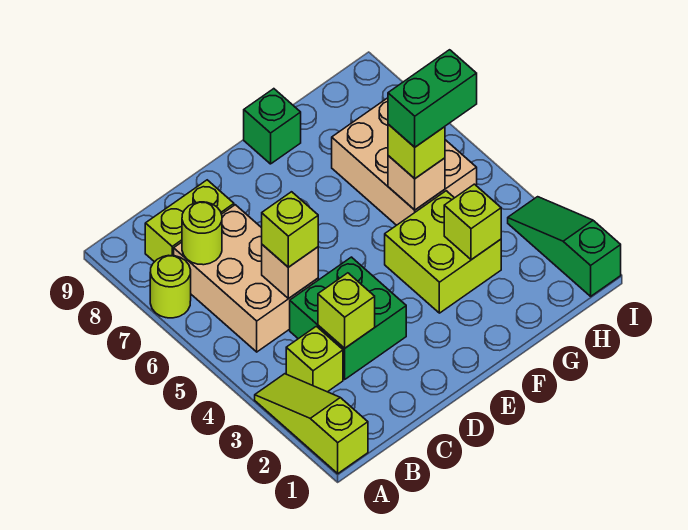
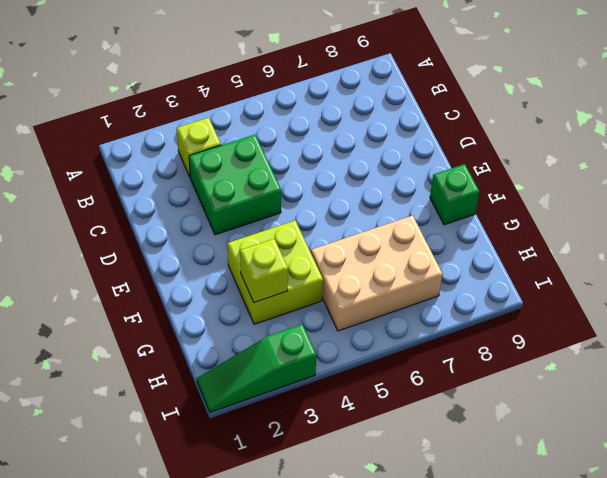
green 1x3 slope [197,324,316,412] -> green 1x3 slope turned to [508,197,621,296]
none -> lime 1x3 slope [255,374,368,473]
none -> lime 1x1 round brick [150,255,191,318]
none -> tan 2x3 brick [174,205,318,352]

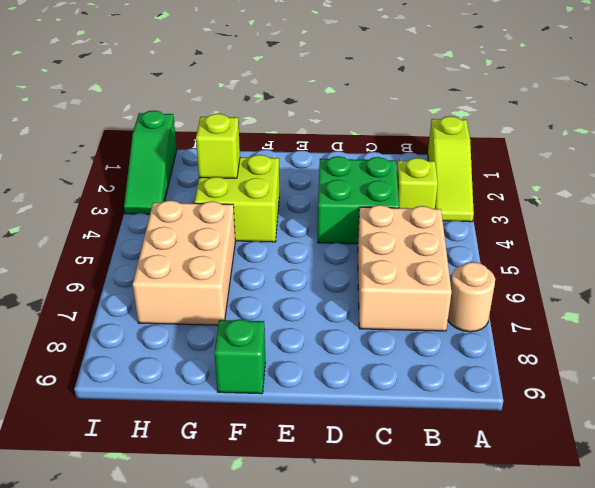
tan 1x1 round brick [448,262,495,332] -> lime 1x1 round brick [150,255,191,318]
none -> lime 1x2 brick [145,180,234,262]
none -> lime 1x1 round brick [182,202,222,265]
none -> lime 1x1 brick [318,273,375,348]

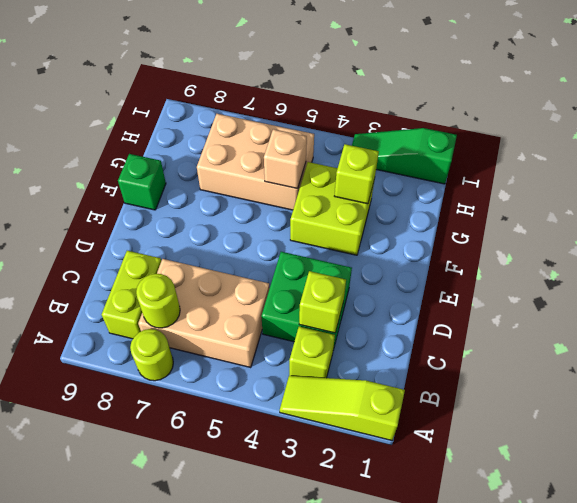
none -> tan 1x1 brick [262,245,318,299]
none -> lime 1x1 brick [262,192,318,267]
none -> lime 1x1 brick [388,124,445,179]

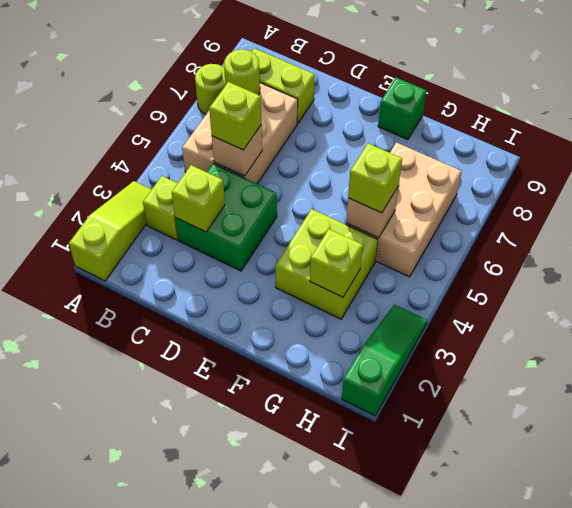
none -> green 1x2 brick [388,50,477,147]

